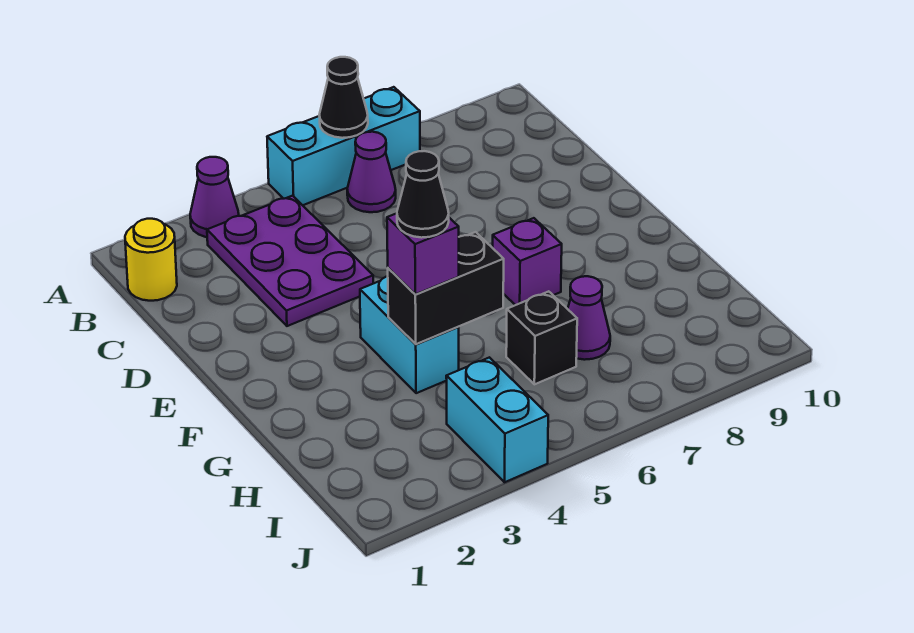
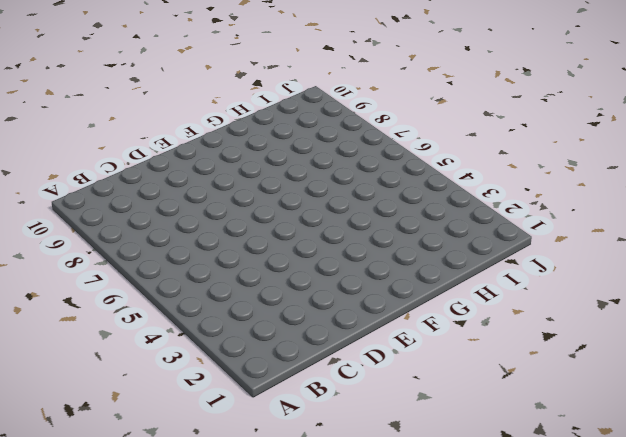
none -> purple 1x1 cone [190,157,239,237]
none -> cyan 1x3 brick [267,87,420,205]
none -> yellow 1x1 round brick [125,219,177,301]

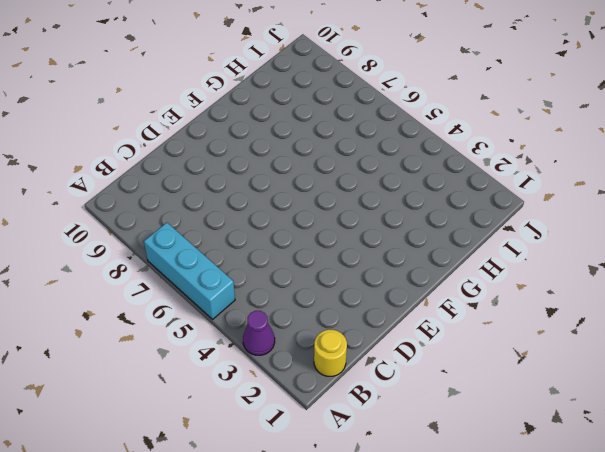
none -> purple 2x3 plate [207,196,373,326]
none -> purple 1x1 cone [347,132,396,212]
none -> cyan 1x2 brick [360,276,459,393]

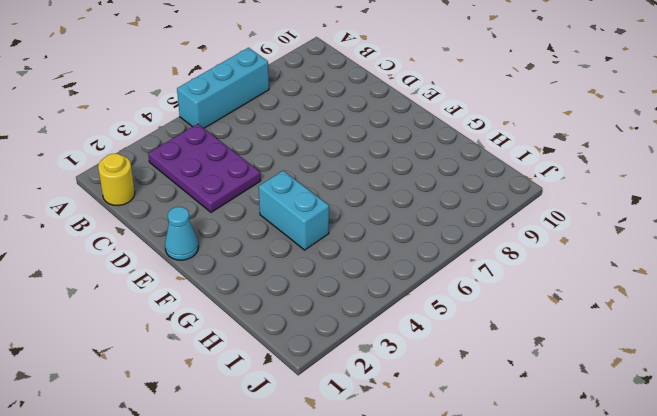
cyan 1x1 cone [165,207,199,260] -> none
none -> purple 1x1 cone [190,157,239,237]
none -> purple 1x1 cone [347,132,396,212]
none -> purple 1x1 brick [492,218,562,305]

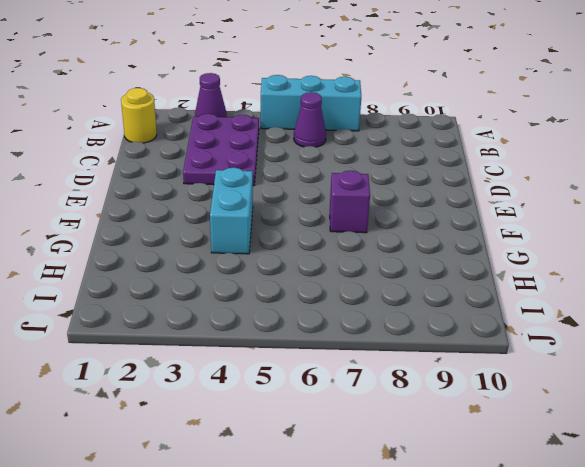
none -> black 1x1 brick [506,291,577,384]
none -> purple 1x1 cone [568,276,610,360]
none -> cyan 1x2 brick [446,357,548,482]

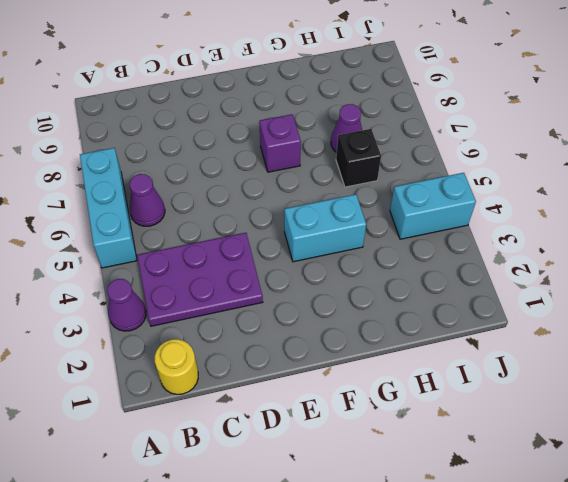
none -> black 1x1 cone [319,57,368,138]
none -> black 1x2 brick [388,232,504,344]
none -> purple 1x1 brick [387,213,459,294]

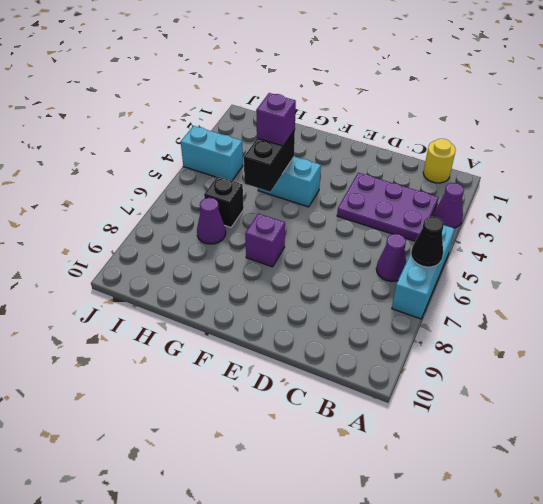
none -> black 1x1 cone [397,151,449,238]

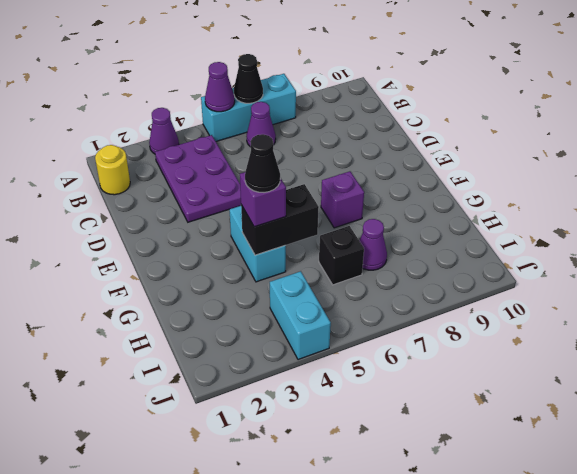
purple 1x1 cone [205,62,235,112] -> none

